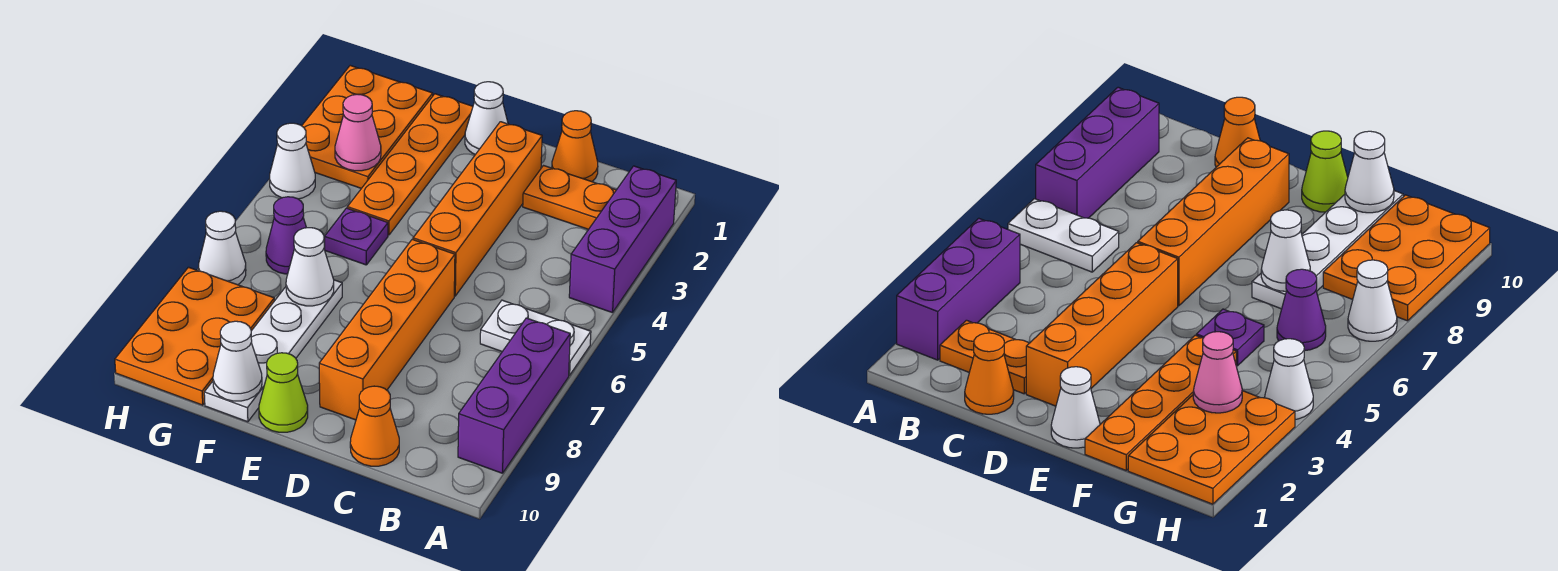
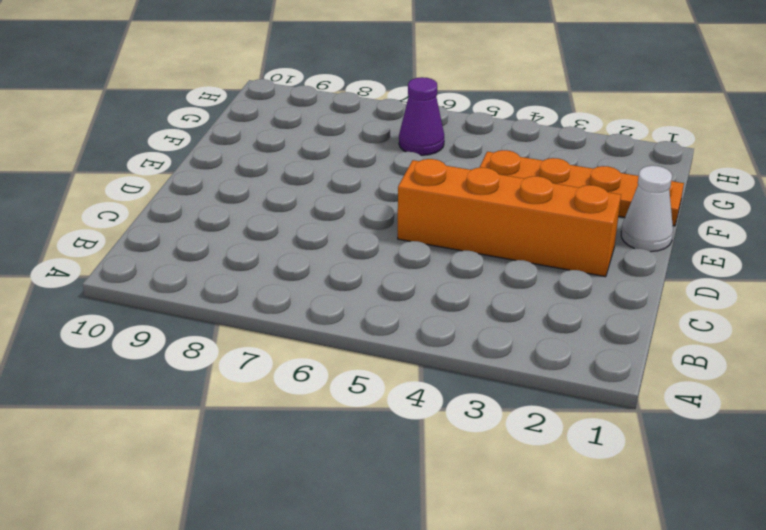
none -> purple 1x3 brick [569,166,676,313]
none -> white 1x2 plate [480,300,591,375]
none -> purple 1x3 brick [458,318,570,473]

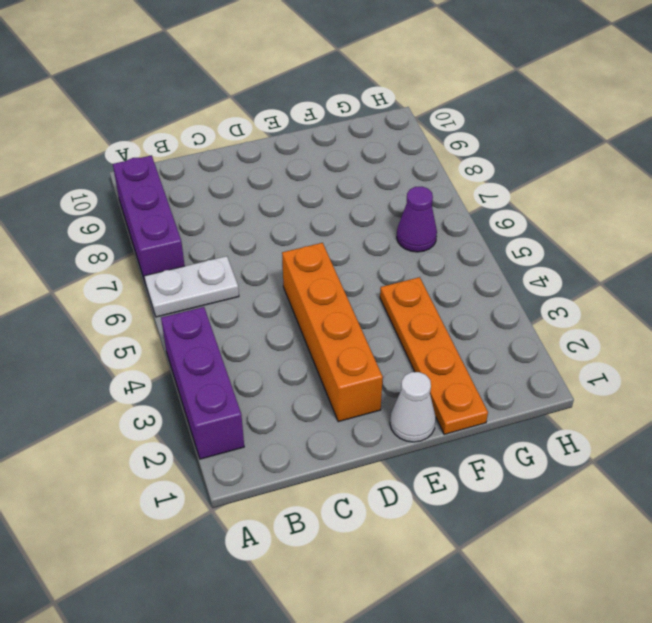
none -> orange 1x2 plate [523,166,616,229]
none -> orange 1x1 cone [552,111,598,182]
none -> orange 1x1 cone [350,386,399,466]

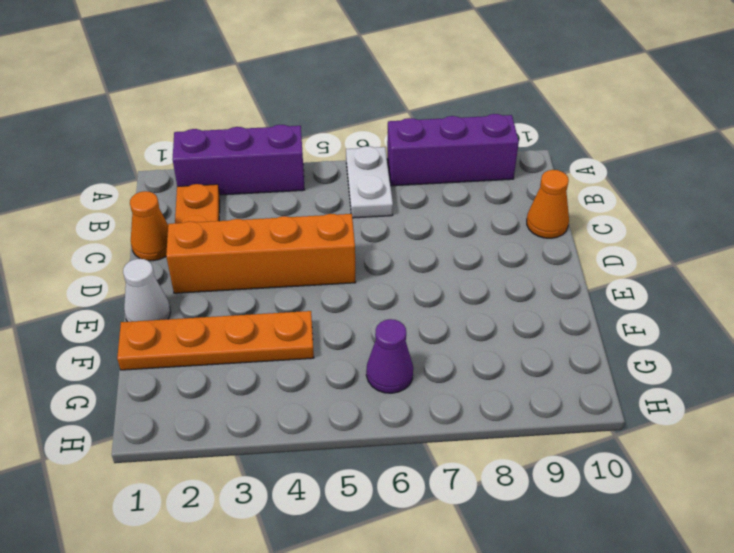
none -> orange 1x4 brick [319,239,455,420]
none -> lime 1x1 cone [259,353,308,432]
none -> purple 1x1 plate [325,208,388,265]

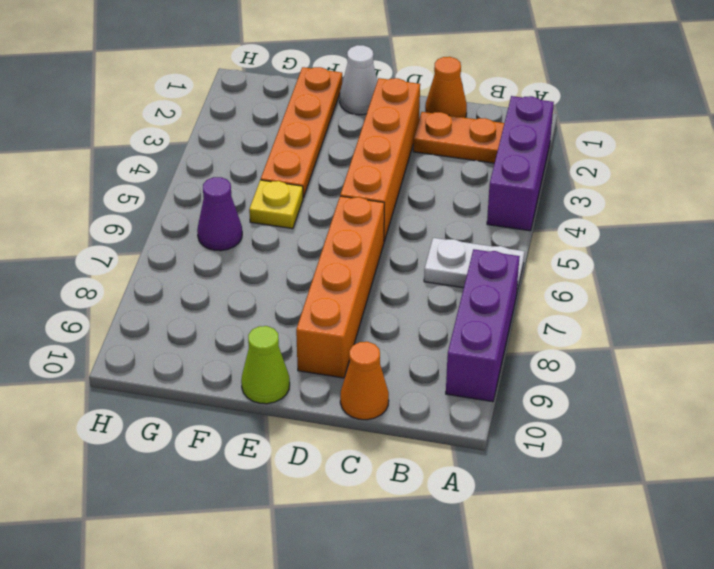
yellow 1x1 plate [249,180,303,229] -> purple 1x1 plate [325,208,388,265]
none -> white 1x4 plate [204,280,342,422]
none -> orange 2x3 plate [302,66,433,188]
none -> orange 2x3 plate [115,267,274,405]

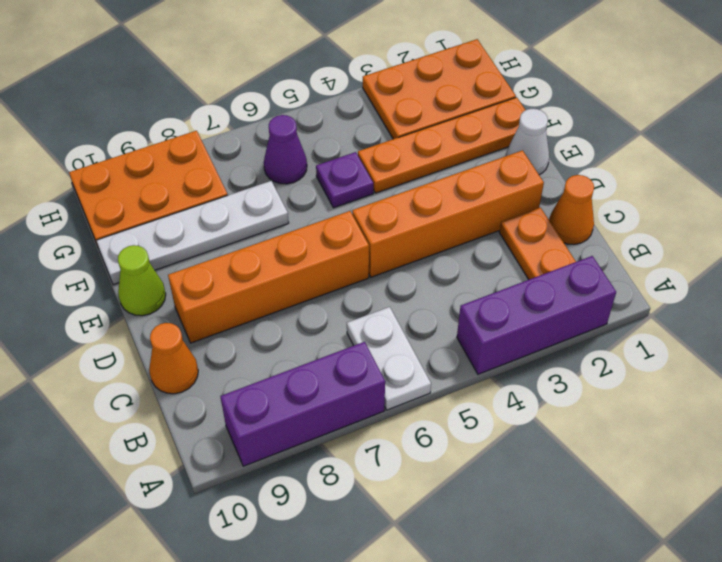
none -> white 1x1 cone [269,123,315,199]
none -> white 1x1 cone [199,211,246,285]
none -> white 1x1 cone [286,228,334,306]

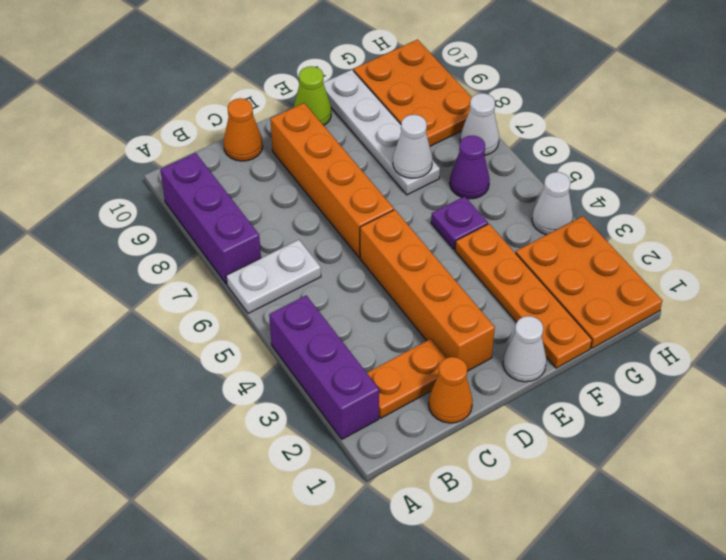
none -> white 1x1 cone [213,321,262,401]
none -> pink 1x1 cone [335,94,381,171]

